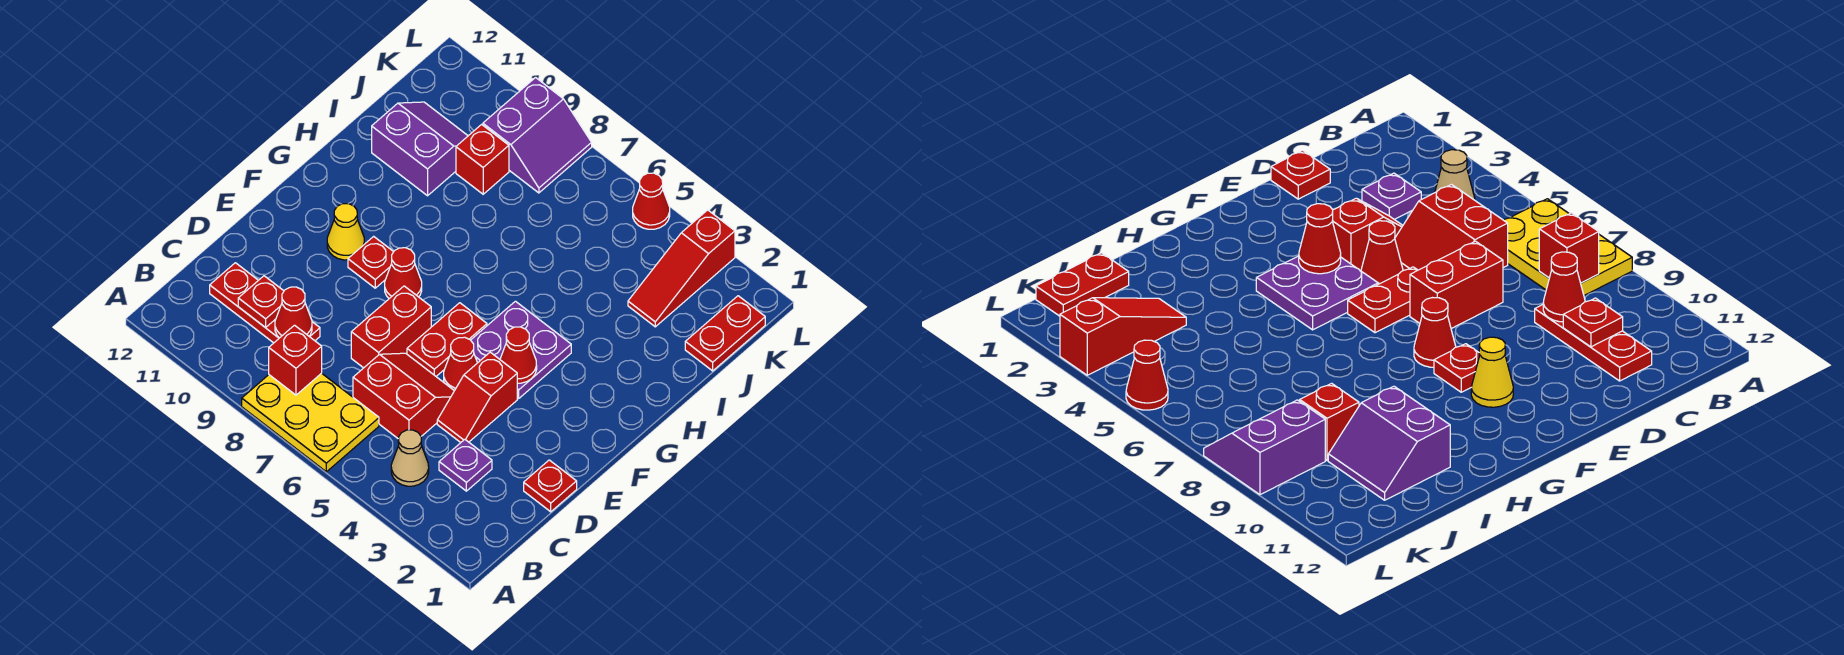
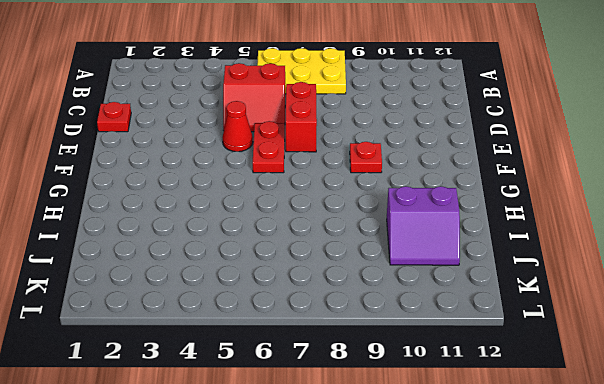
none -> tan 1x1 cone [391,430,429,486]
none -> purple 1x1 plate [439,440,492,491]
none -> red 1x3 plate [210,263,320,343]

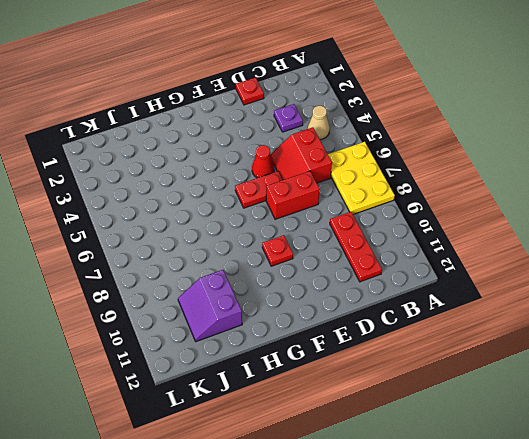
none -> red 1x2 slope [437,352,517,443]
none -> purple 2x2 plate [471,301,571,398]
none -> red 1x1 cone [385,248,422,298]

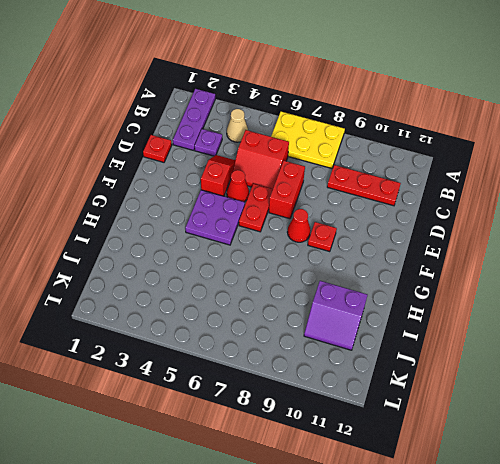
purple 1x3 plate [173,89,215,150] -> none
none -> yellow 1x1 cone [327,204,364,260]
none -> red 1x2 plate [685,296,765,371]
none -> red 1x3 slope [628,210,735,327]

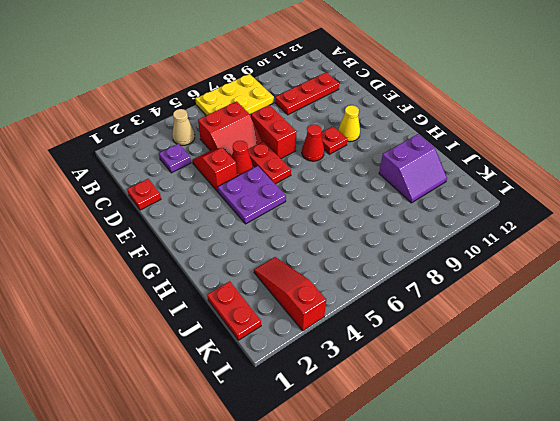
none -> red 1x1 brick [456,124,509,194]
none -> purple 2x2 slope [483,78,592,193]
none -> red 1x1 cone [633,173,670,229]

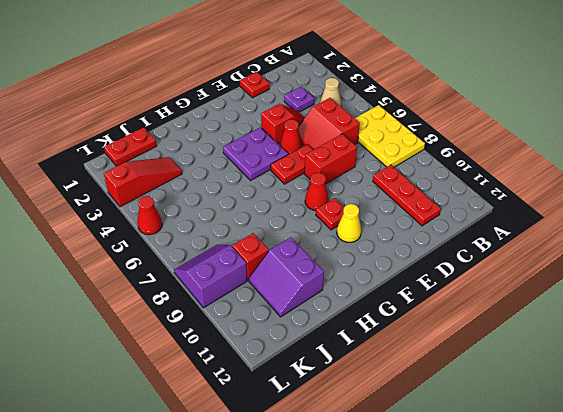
none -> red 1x1 brick [269,325,322,395]
none -> red 1x1 cone [275,287,312,338]
none -> red 1x1 plate [238,276,284,328]

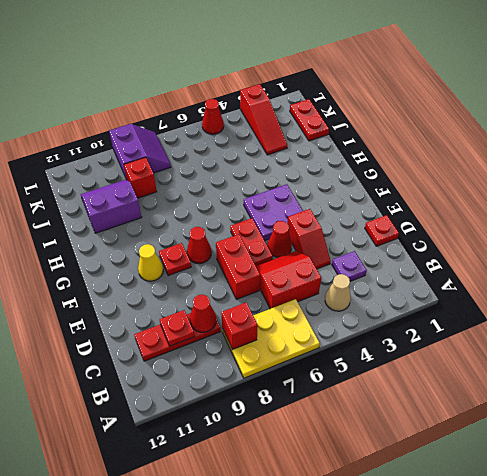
none -> red 1x1 cone [500,327,537,383]

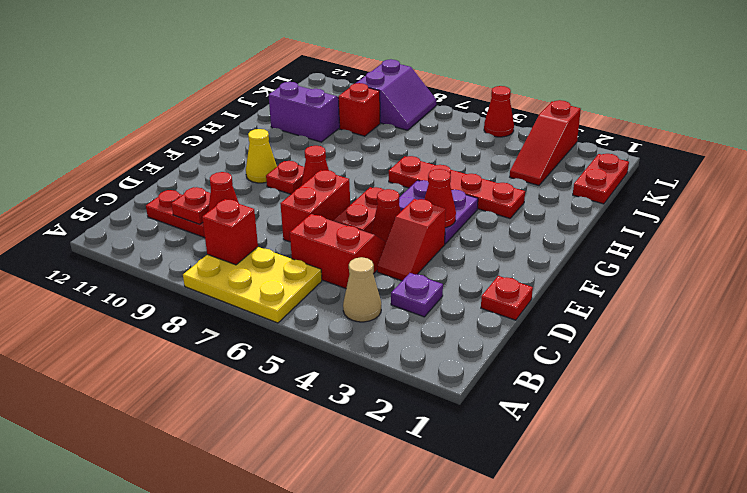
red 1x4 plate [389,156,525,218] -> none

